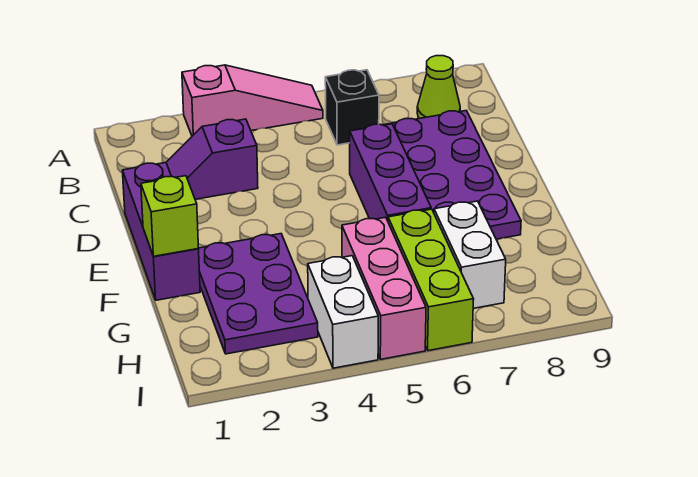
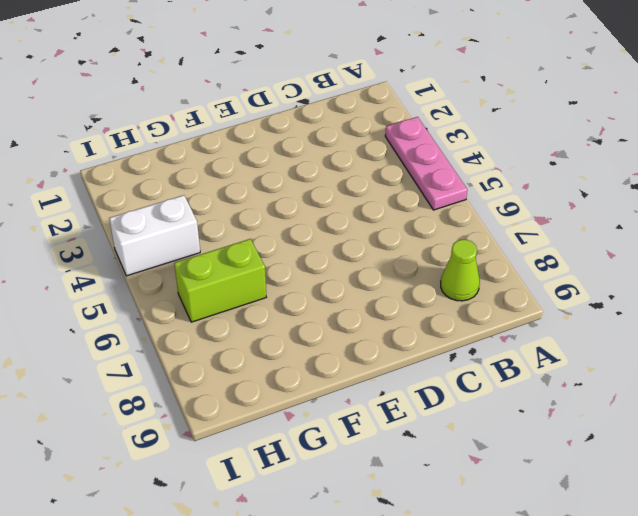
pink 1x3 plate [385,117,467,210] -> pink 1x3 slope [182,65,323,136]
lime 1x2 brick [174,239,266,322] -> lime 1x3 brick [388,209,474,351]
none -> black 1x1 brick [325,70,379,145]
none -> purple 1x2 slope [166,119,258,199]
none -> purple 2x4 plate [384,111,521,239]

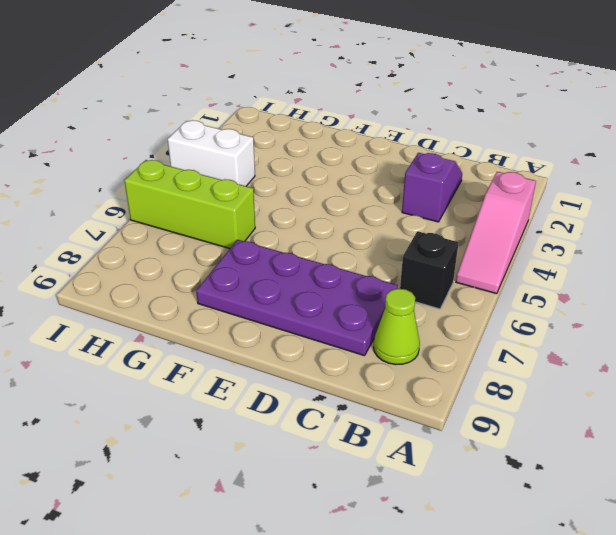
none -> purple 1x3 brick [122,163,200,300]
none -> purple 1x3 brick [350,124,431,221]
none -> purple 2x3 plate [199,234,318,354]

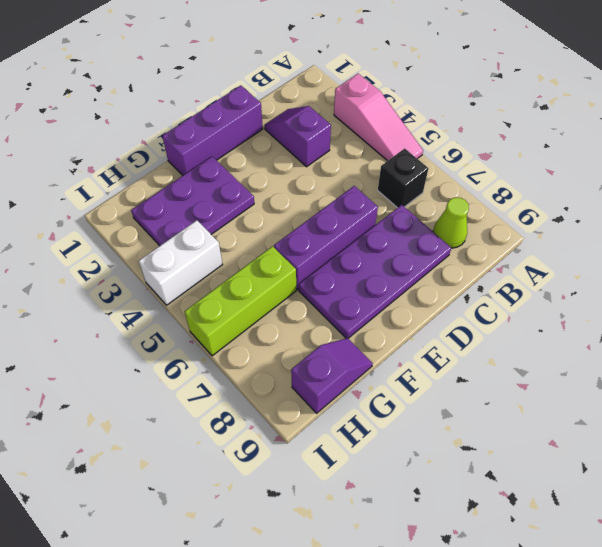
purple 1x2 slope [291,338,373,413] -> none
none -> pink 1x3 brick [342,217,426,359]
none -> white 1x2 brick [434,201,506,308]
none -> lime 1x1 brick [141,176,199,256]

